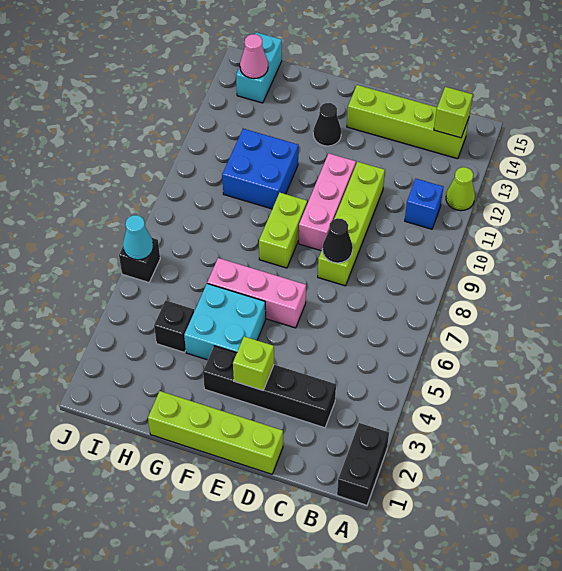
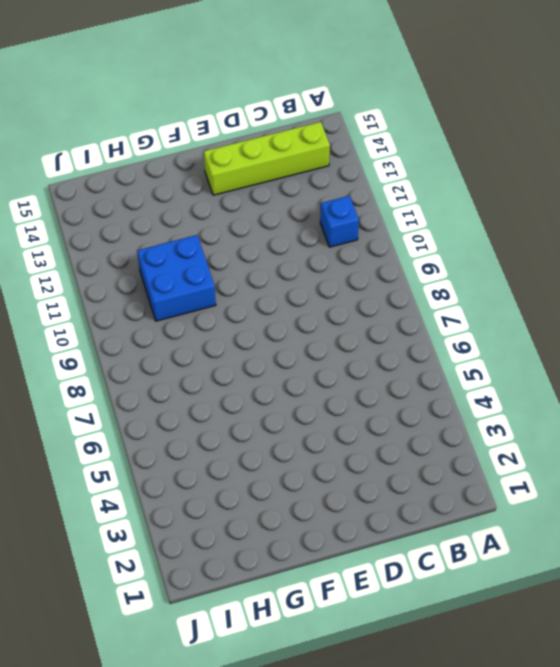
none -> black 1x2 brick [337,423,389,505]
none -> lime 1x1 cone [446,167,475,211]
none -> black 1x4 brick [203,346,336,428]

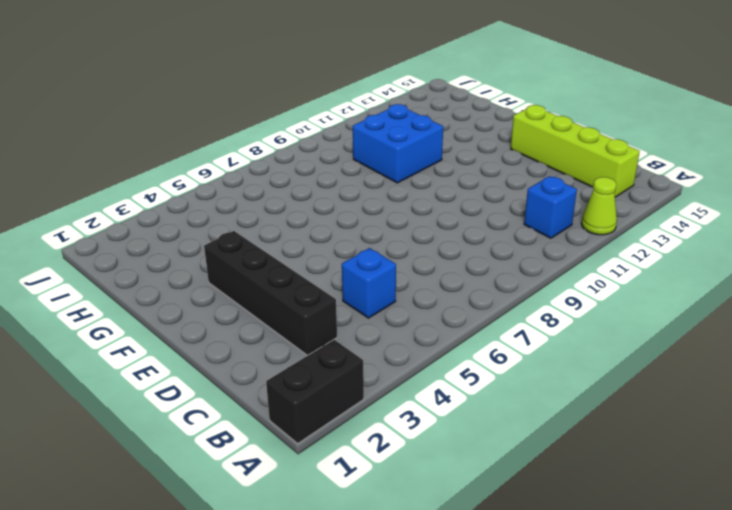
blue 1x1 brick [342,248,396,318] -> none
none -> lime 1x4 brick [148,391,283,474]
none -> lime 1x4 brick [318,162,385,286]
none -> pink 1x3 brick [207,258,306,328]

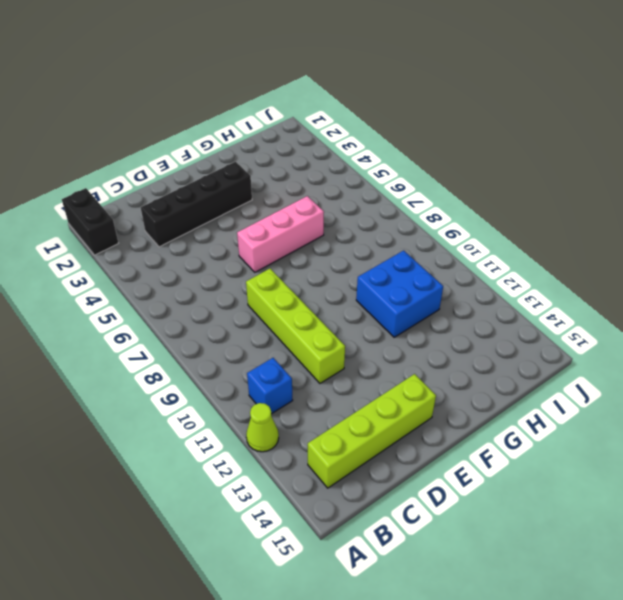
none -> lime 1x4 brick [148,391,283,474]
none -> pink 1x3 brick [299,154,356,251]
none -> cyan 2x2 brick [184,284,266,360]

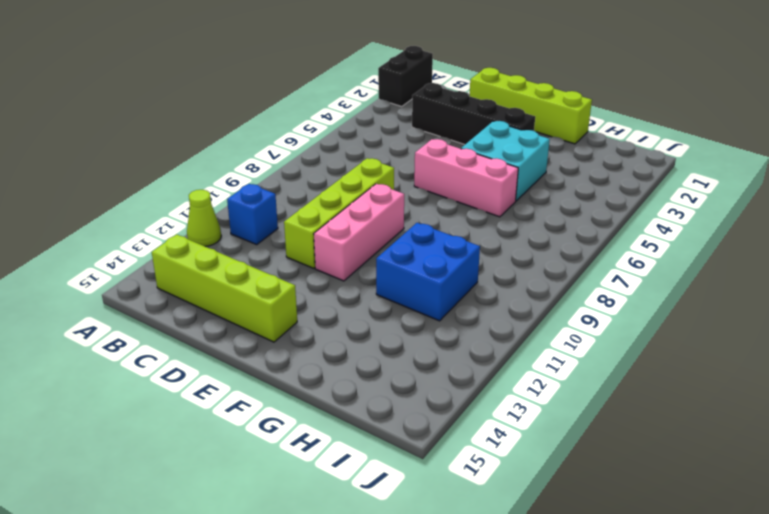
none -> lime 1x2 brick [259,193,307,268]
none -> black 1x1 cone [313,103,341,146]
none -> black 1x1 brick [154,300,194,352]

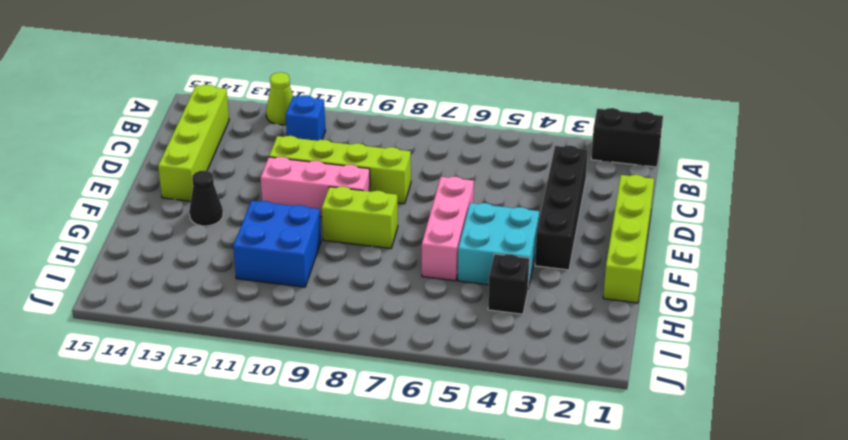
none -> cyan 1x2 brick [236,32,282,103]
none -> black 1x1 brick [119,238,160,283]
none -> lime 1x1 brick [434,87,473,138]

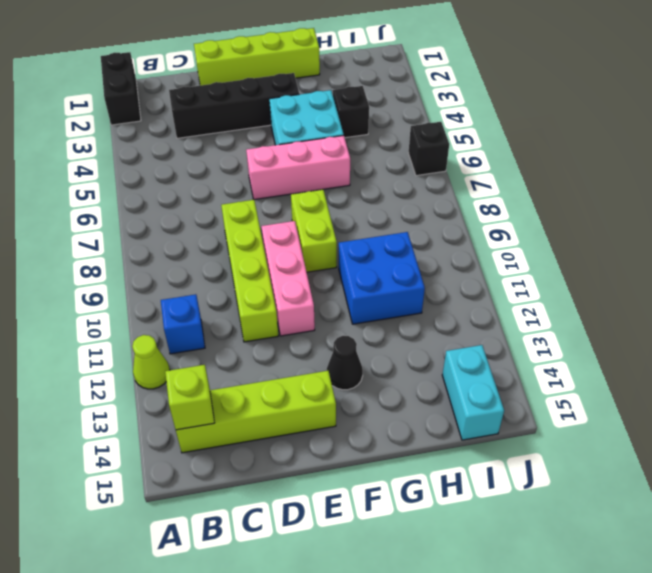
none -> black 1x1 cone [322,218,353,263]
none -> lime 1x1 brick [233,337,274,390]
none -> pink 1x1 cone [240,34,268,79]

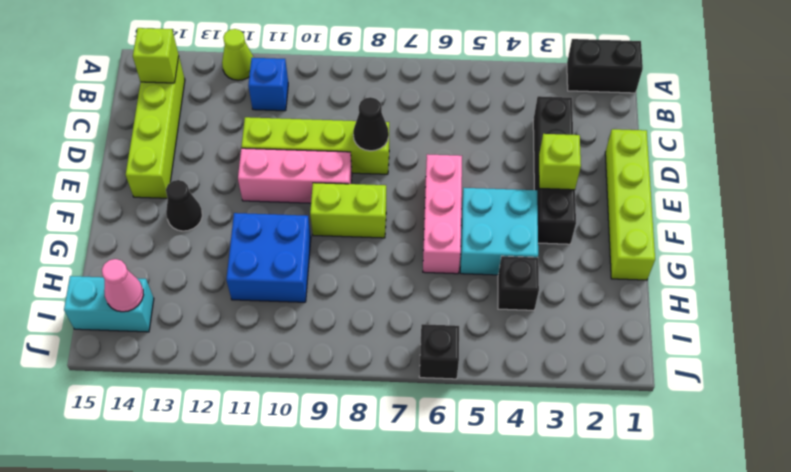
none -> cyan 1x1 cone [123,215,153,260]

